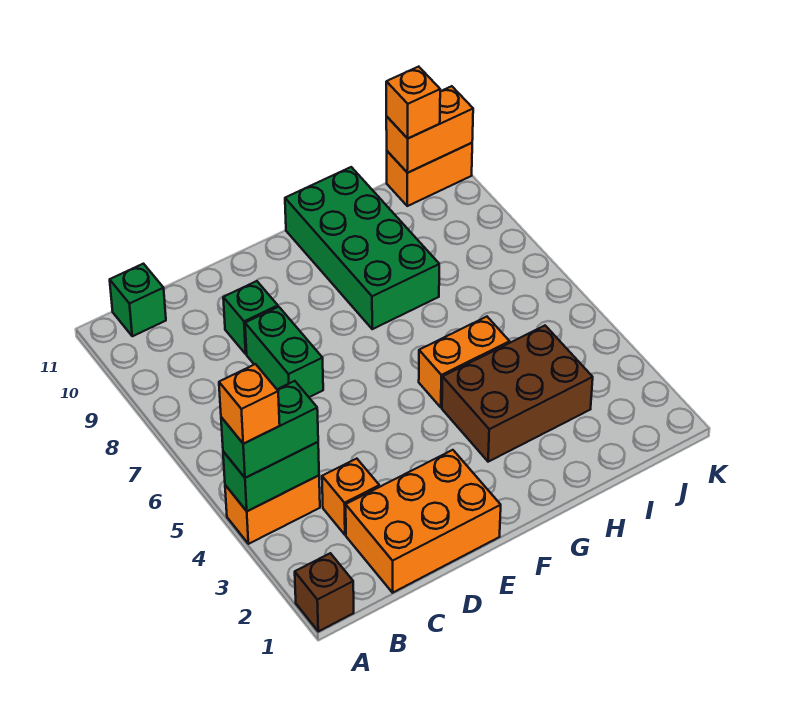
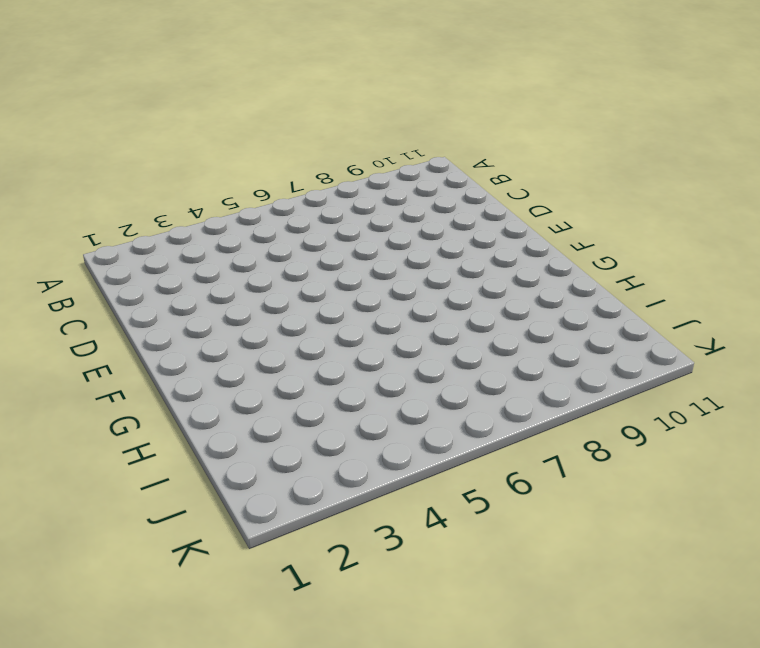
none -> brown 1x1 brick [295,553,354,631]
none -> orange 1x2 brick [225,476,320,544]
none -> green 1x1 brick [110,264,166,336]

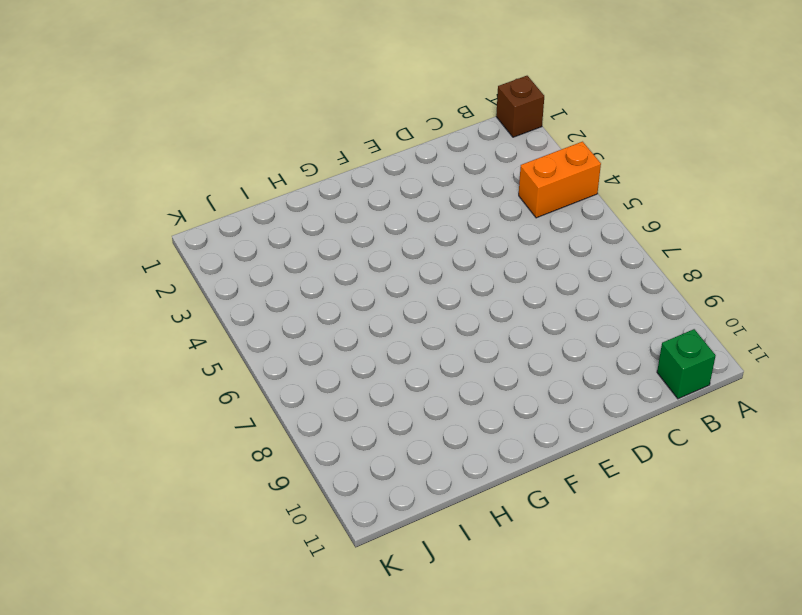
none -> orange 2x3 brick [346,450,501,593]
none -> orange 1x1 brick [322,459,379,535]
none -> green 1x2 brick [245,307,323,397]

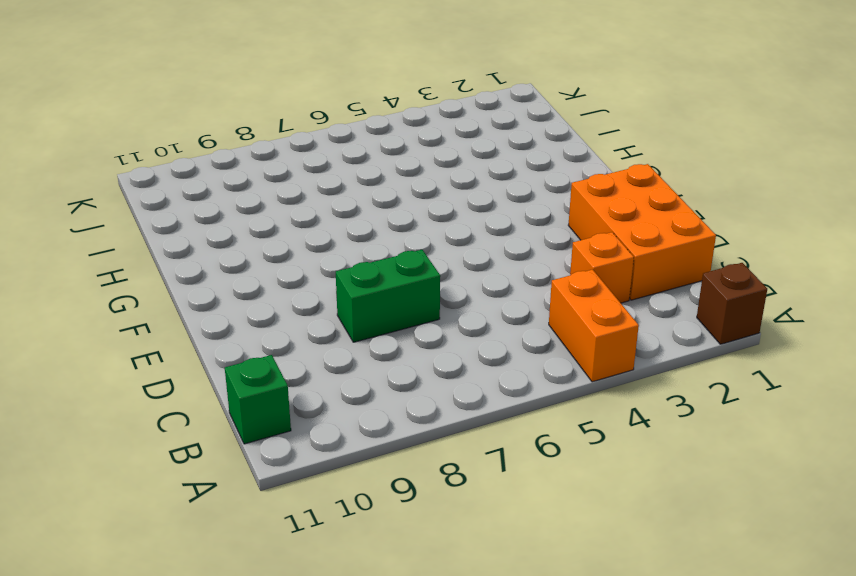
none -> green 1x1 brick [223,281,278,354]
none -> brown 2x3 brick [442,326,593,462]
none -> orange 1x2 brick [419,317,510,408]

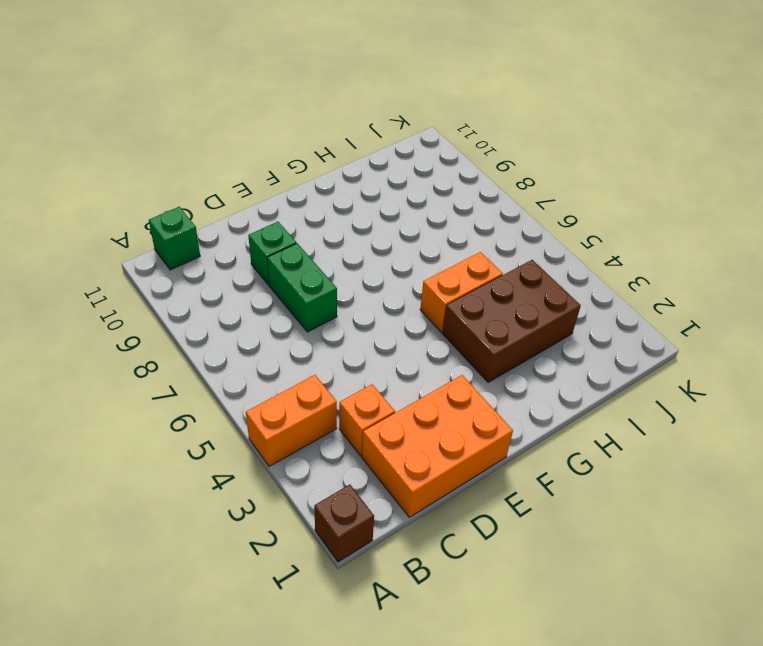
none -> green 2x4 brick [285,167,439,329]
none -> orange 1x2 brick [387,143,472,206]
none -> green 1x2 brick [223,442,319,511]

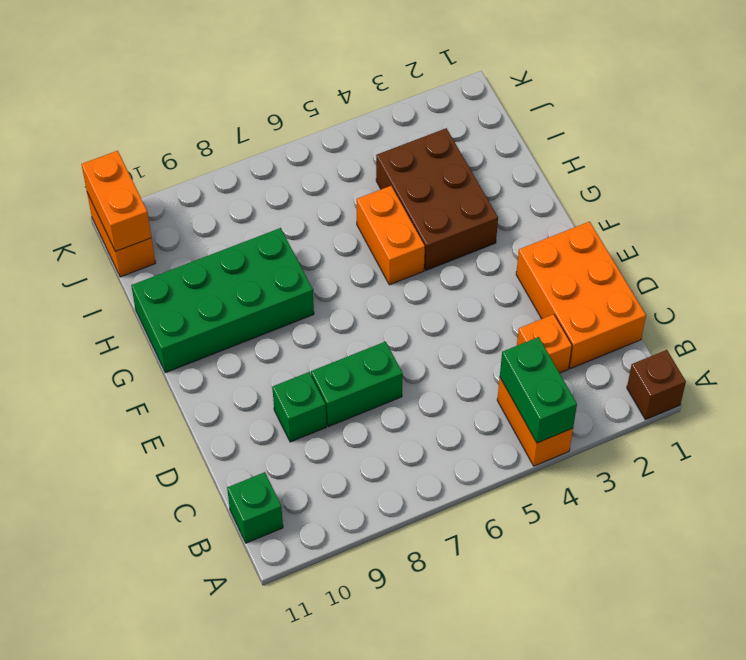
none -> green 1x2 brick [221,381,318,478]
none -> orange 1x1 brick [386,67,440,138]
none -> orange 1x1 brick [219,364,280,444]

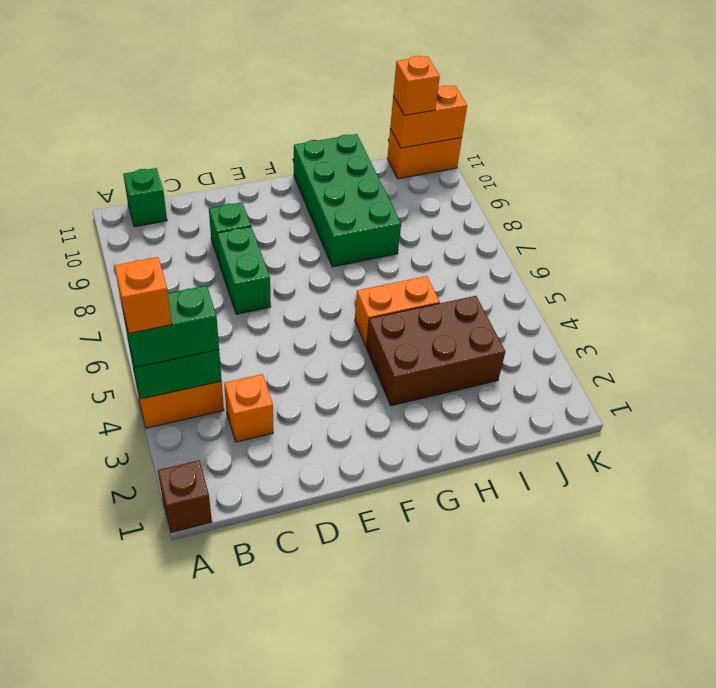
none -> orange 2x3 brick [346,450,501,593]

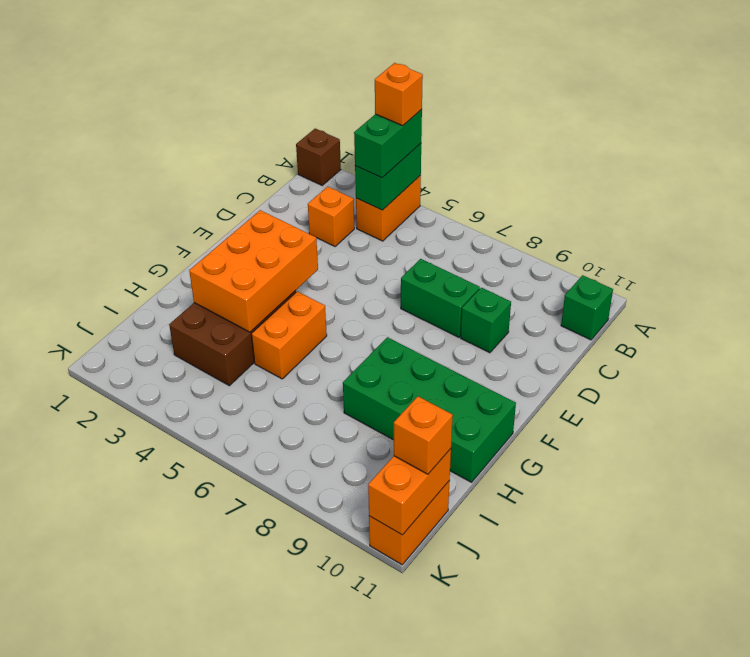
orange 2x3 brick [189,210,318,332] -> orange 2x3 brick moved to [346,450,501,593]

